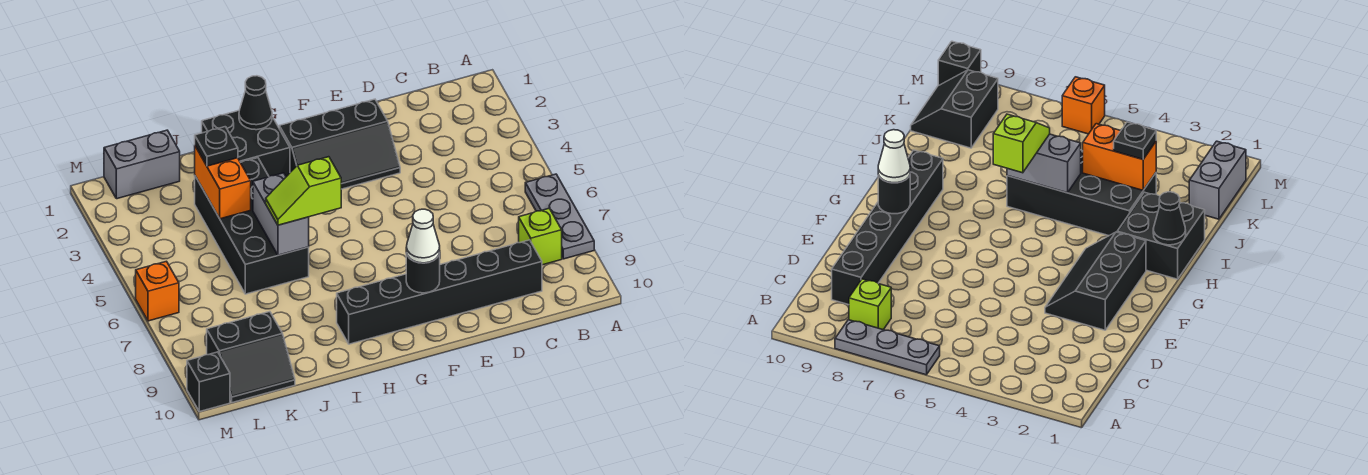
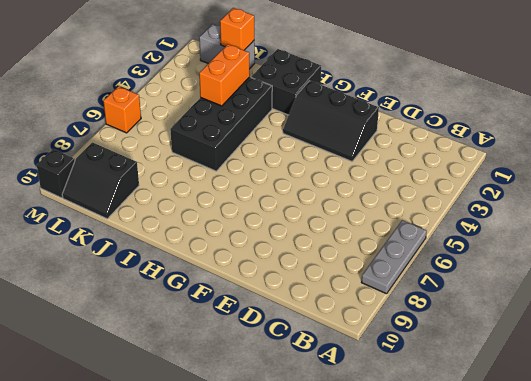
orange 1x1 brick [220,8,254,50] -> none
none -> lime 1x1 brick [519,208,562,265]
none -> black 1x6 brick [337,240,542,344]
none -> black 1x1 round brick [406,252,440,293]

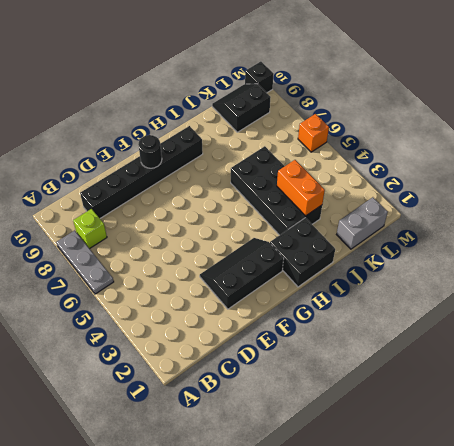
none -> black 1x1 cone [239,76,272,130]
none -> grey 1x2 brick [253,173,309,255]
none -> white 1x1 cone [406,209,440,263]

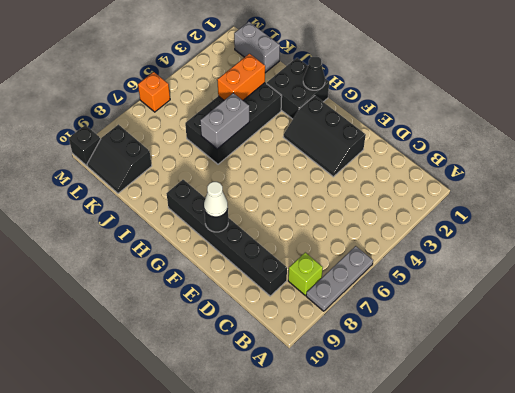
none -> lime 1x2 slope [266,157,341,225]
none -> black 1x1 plate [195,127,238,166]

